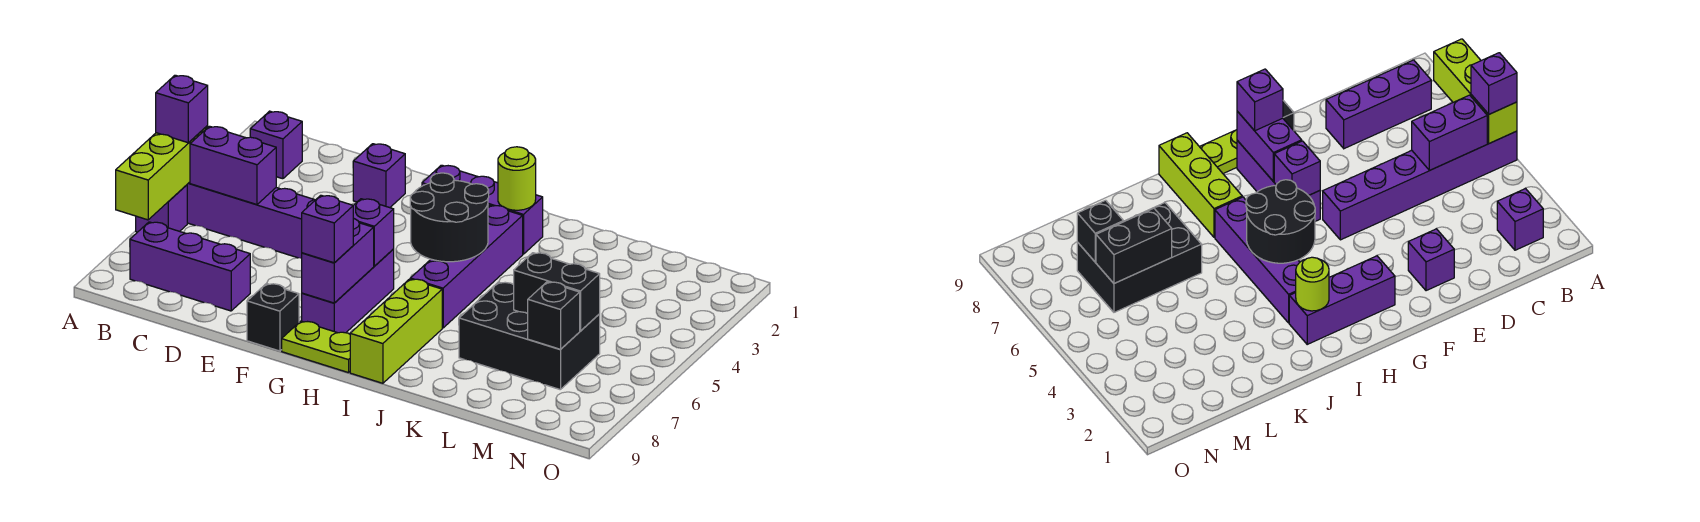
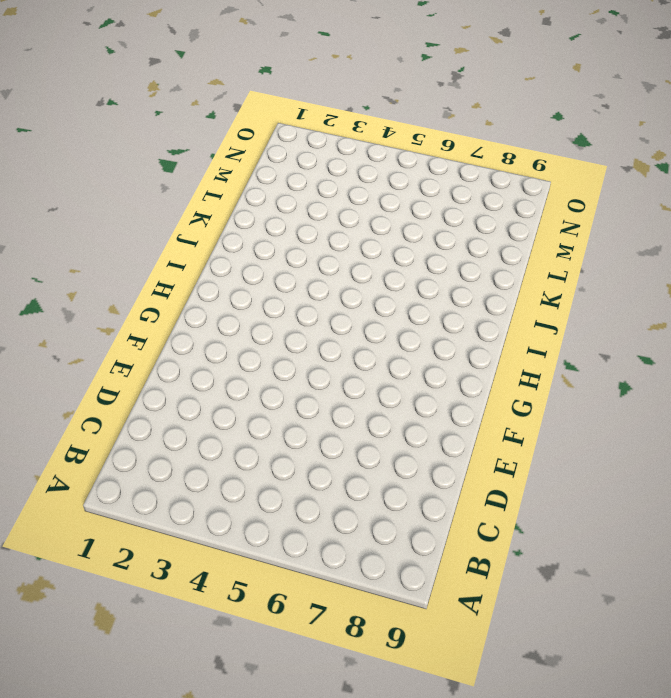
none -> purple 1x6 brick [187,182,315,258]
none -> purple 1x1 brick [136,185,187,232]
none -> purple 1x1 brick [250,111,302,179]

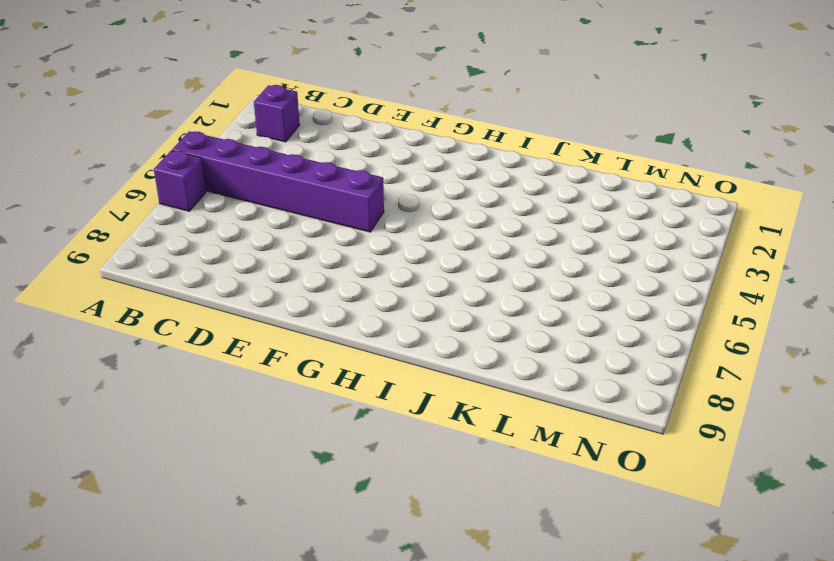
none -> purple 1x3 brick [130,222,250,311]
none -> purple 1x1 brick [353,144,405,208]
none -> black 1x1 brick [247,284,299,351]

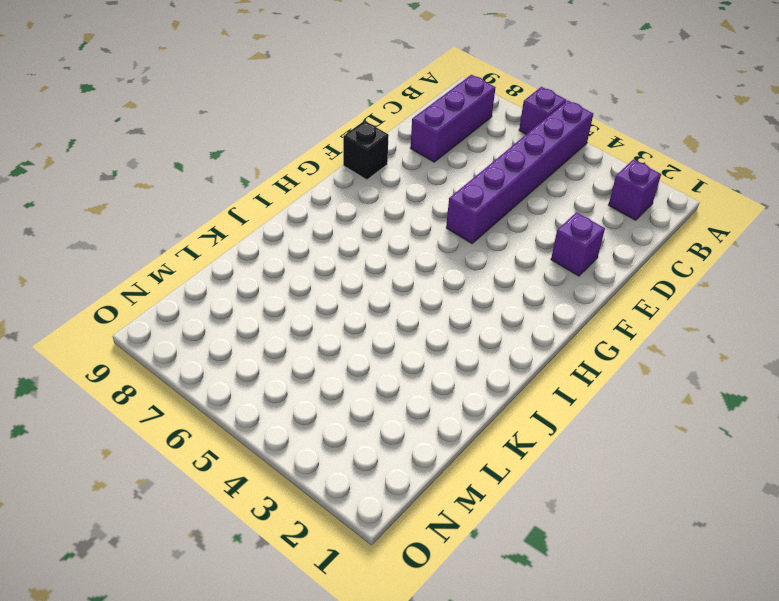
none -> purple 1x3 brick [422,165,543,254]
none -> purple 1x3 brick [302,249,394,333]
none -> lime 1x2 plate [282,321,350,373]

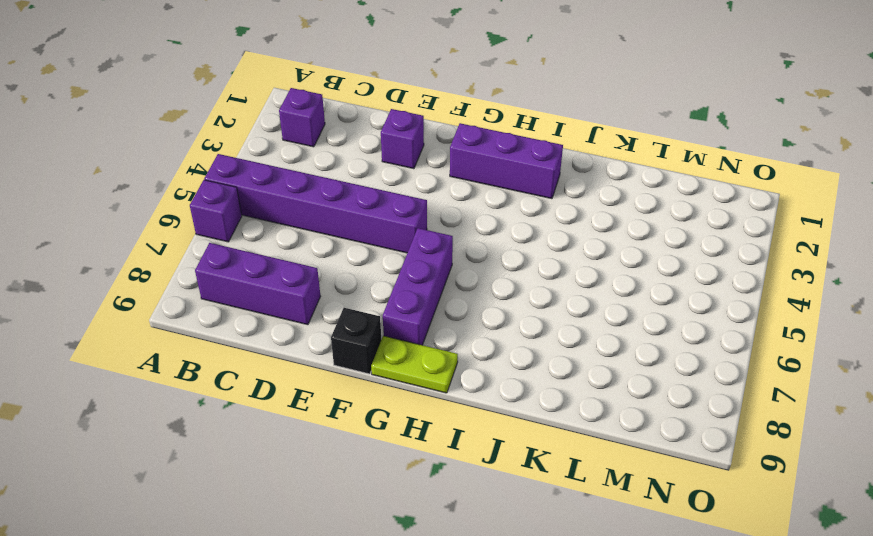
none -> purple 1x4 brick [410,205,523,328]
none -> lime 1x3 brick [350,279,442,383]
none -> black 2x3 brick [459,282,600,390]

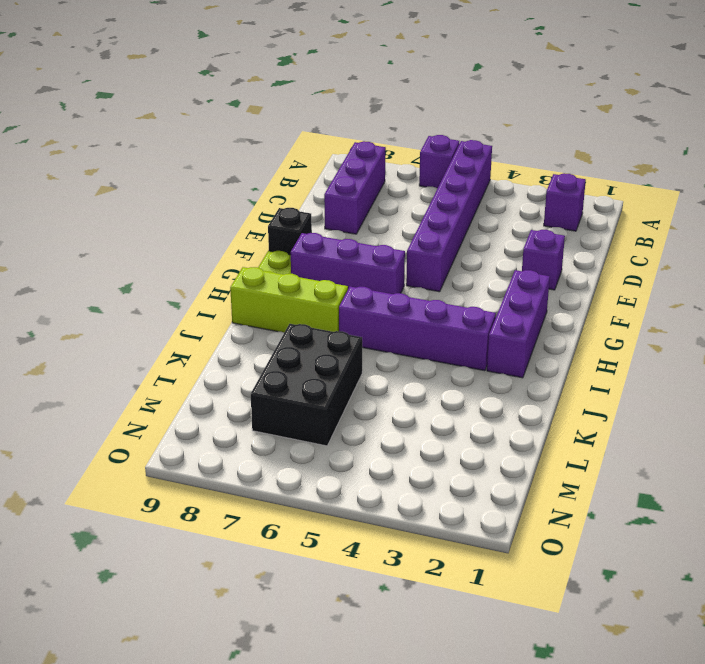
none -> lime 1x3 brick [116,126,208,220]
none -> purple 1x2 brick [190,126,276,205]
none -> purple 1x1 brick [353,199,394,266]

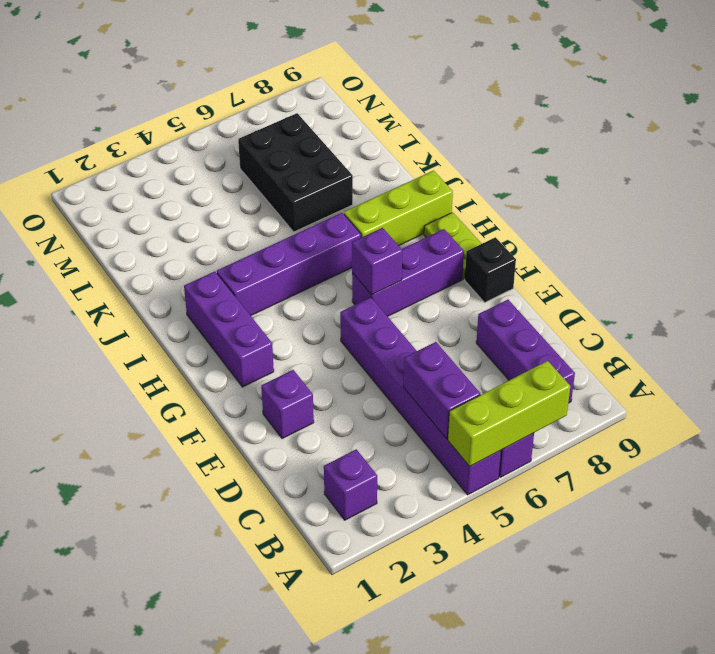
none -> purple 1x2 brick [302,218,374,303]
none -> black 2x2 round brick [410,173,489,262]
none -> lime 1x1 round brick [498,147,536,210]

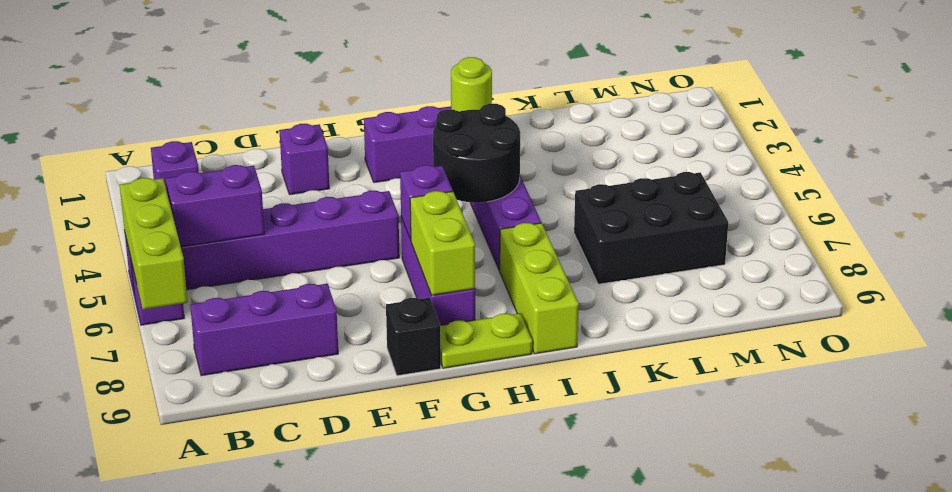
lime 1x2 brick [410,191,475,295] -> purple 1x2 brick [302,218,374,303]
none -> black 1x2 brick [514,253,600,331]
none -> black 1x1 brick [528,282,580,349]
none -> purple 1x1 brick [156,75,208,143]

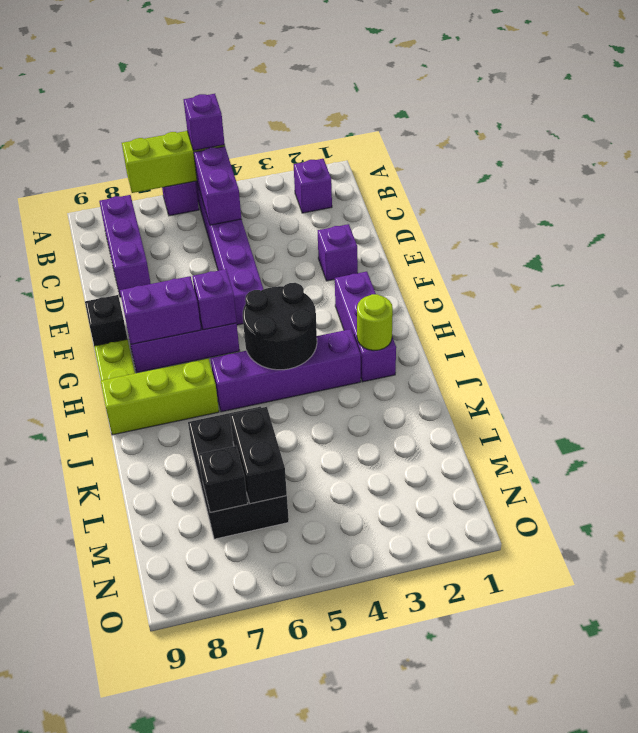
none -> purple 1x1 brick [302,195,353,263]

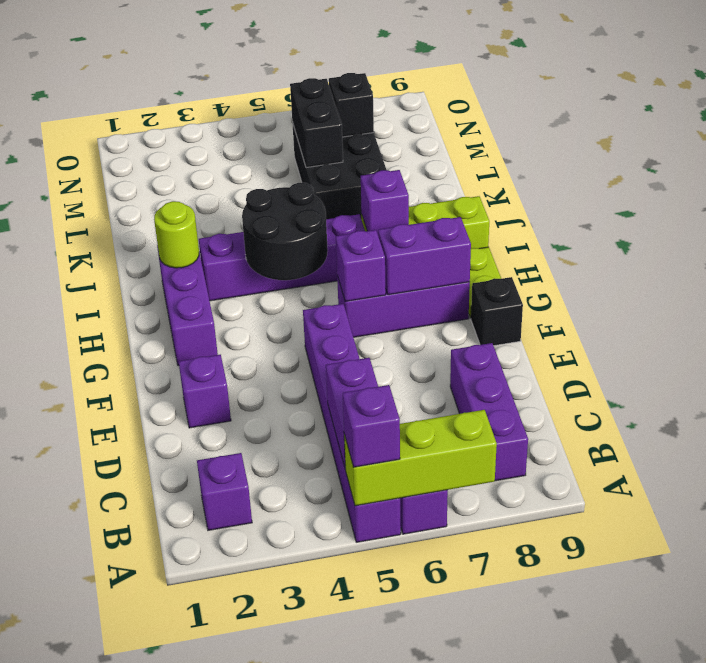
purple 1x1 brick [361,170,409,234] -> purple 1x1 brick moved to [302,195,353,263]

